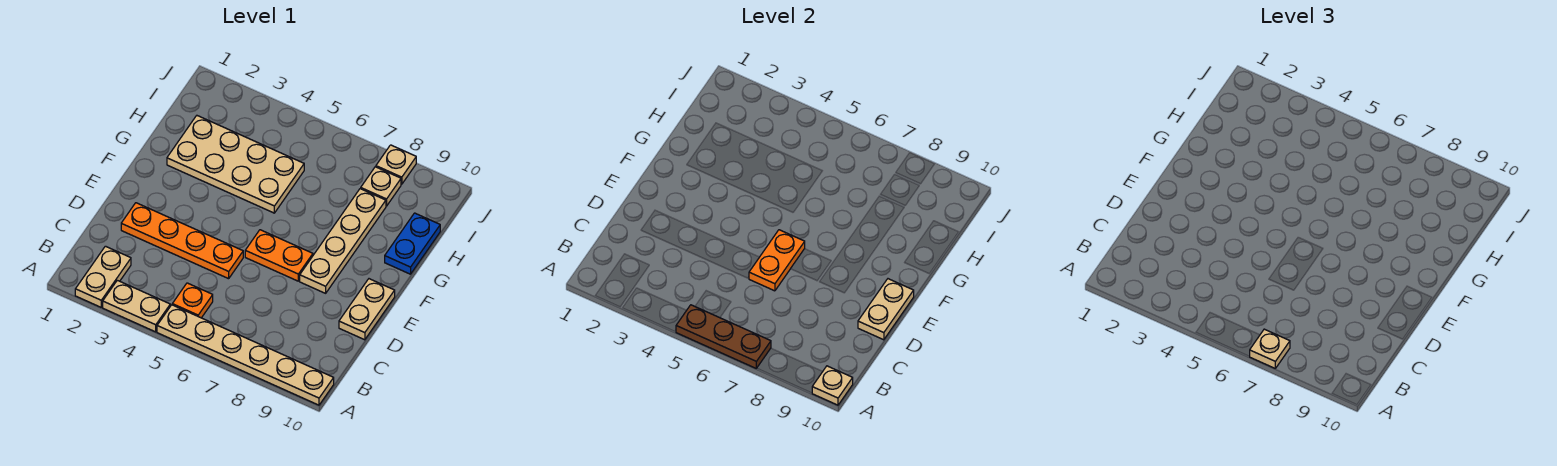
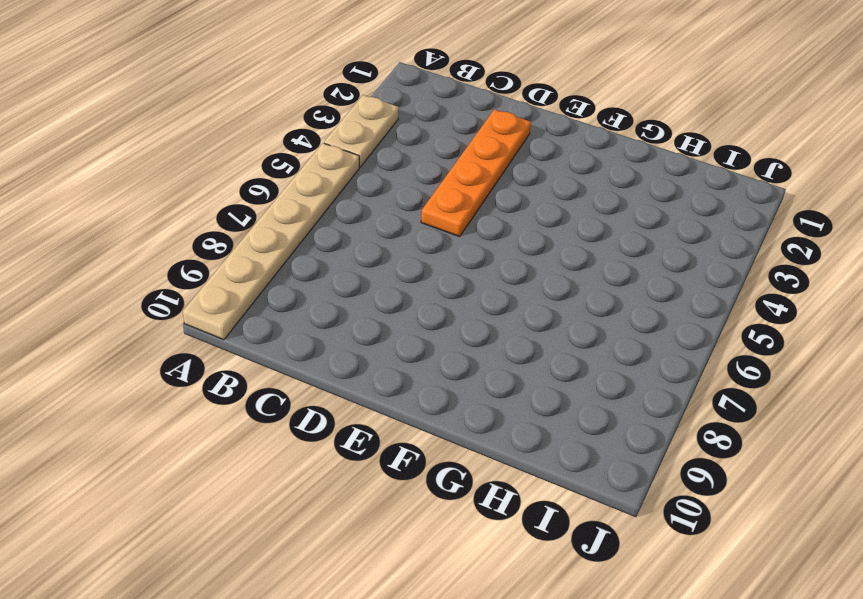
none -> tan 1x2 plate [75,246,131,307]
none -> orange 1x1 plate [172,283,213,318]
none -> tan 1x2 plate [339,279,395,340]

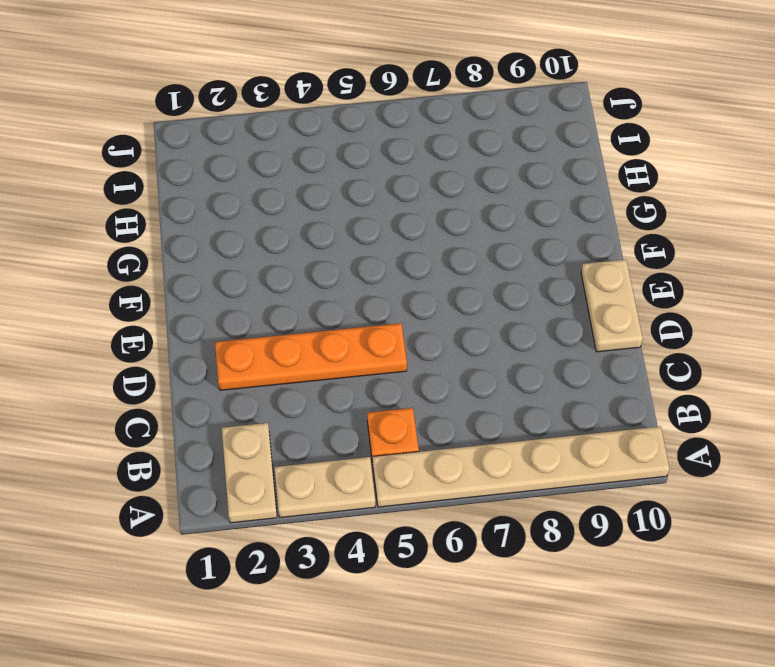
none -> orange 1x2 plate [245,230,313,281]
none -> tan 1x4 plate [300,189,386,293]
none -> tan 2x4 plate [167,116,304,213]

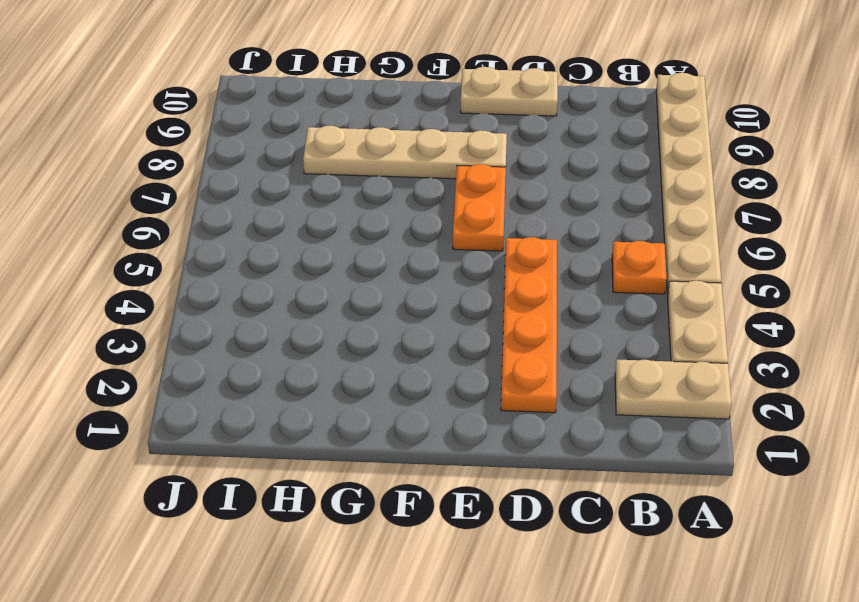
none -> tan 2x4 plate [167,116,304,213]
none -> blue 1x2 plate [385,213,440,274]
none -> tan 1x1 plate [361,167,401,206]

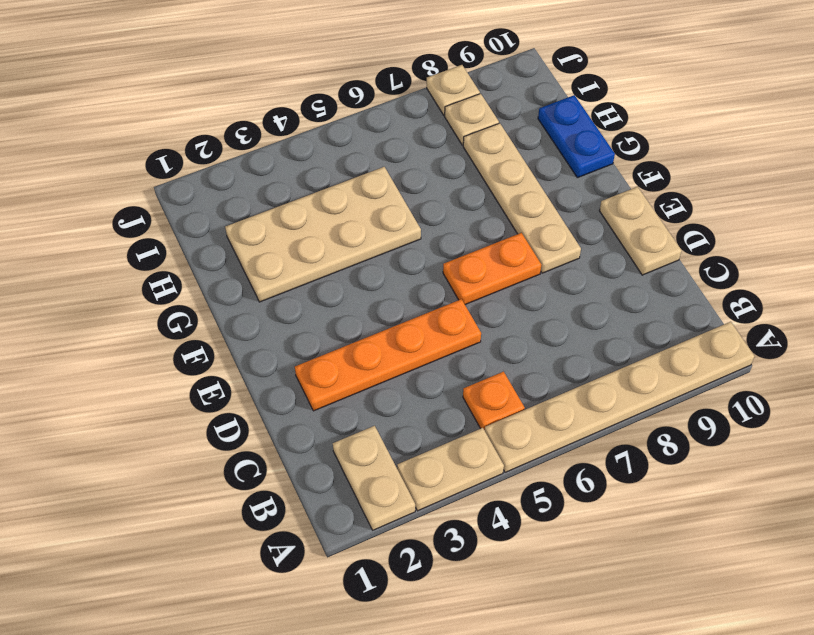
none -> brown 1x3 plate [676,305,771,368]
none -> tan 1x1 plate [812,366,853,405]
none -> orange 1x2 plate [749,230,805,291]

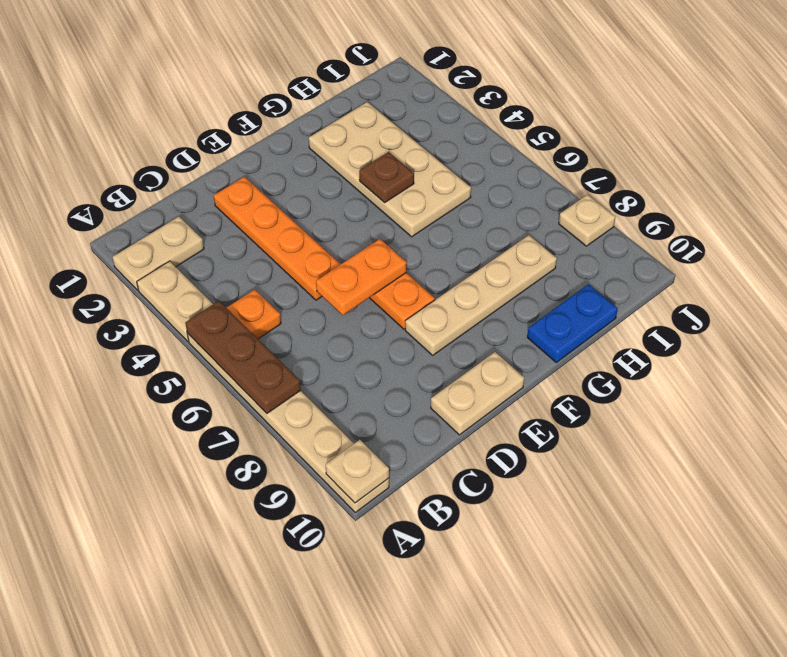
brown 1x1 plate [359,152,414,203] -> none
none -> tan 1x1 plate [361,167,401,206]
none -> tan 1x2 plate [858,279,914,340]
none -> tan 1x1 plate [1249,329,1290,368]

